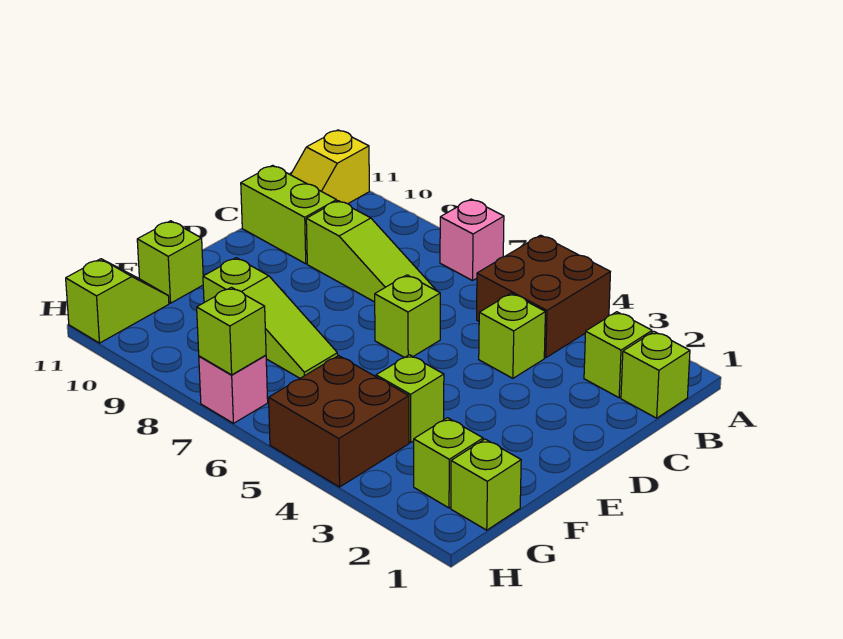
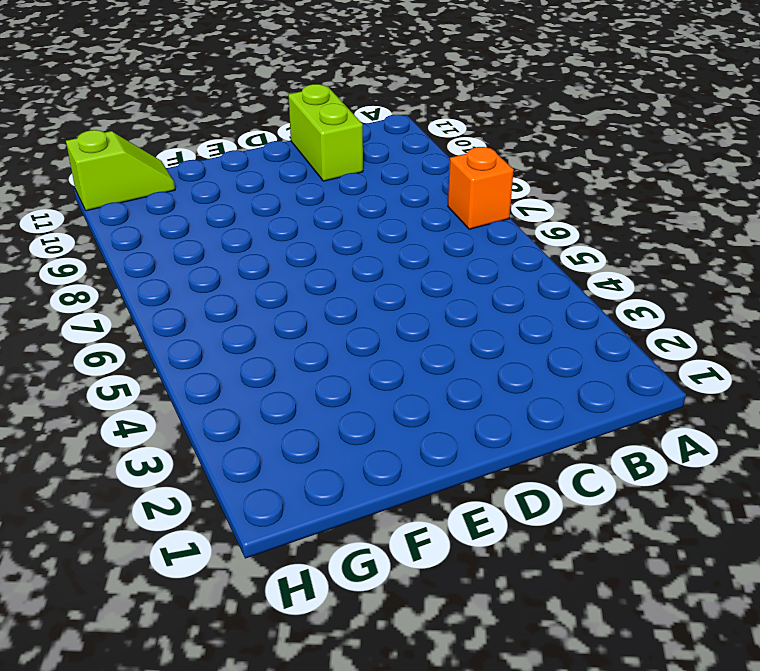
orange 1x1 brick [448,147,514,229] -> pink 1x1 brick [440,199,504,281]
none -> brown 2x2 brick [477,235,610,358]
none -> yellow 1x2 slope [291,130,369,204]
none -> lime 1x1 brick [621,332,690,418]

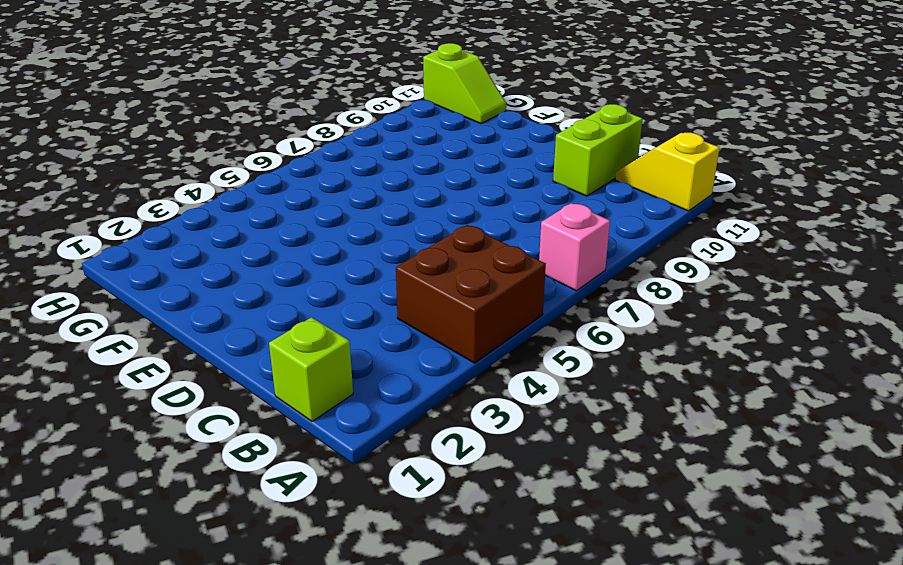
none -> lime 1x1 brick [584,312,652,398]
none -> lime 1x1 brick [479,293,545,378]
none -> lime 1x3 slope [306,201,437,302]

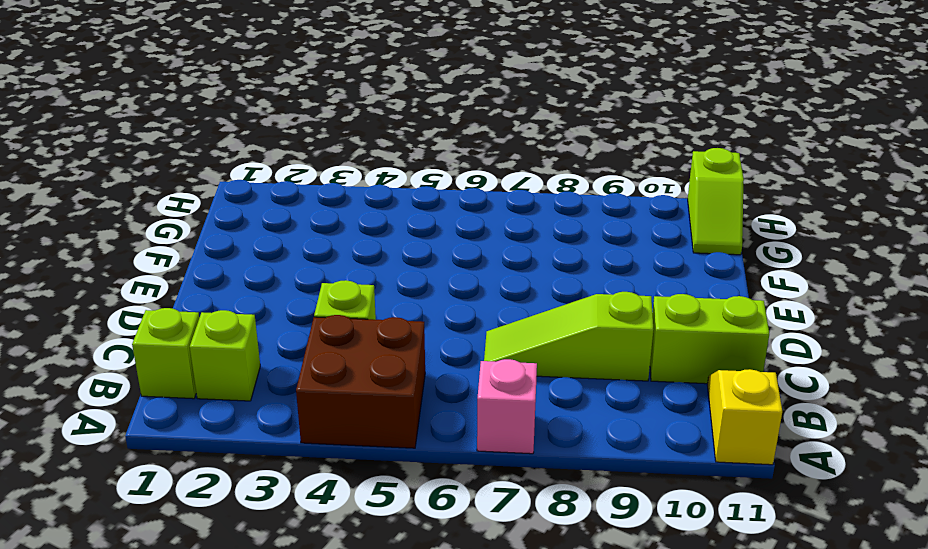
none -> lime 1x1 brick [375,275,440,358]
none -> lime 1x1 brick [376,355,444,442]
none -> lime 1x3 slope [203,258,338,378]

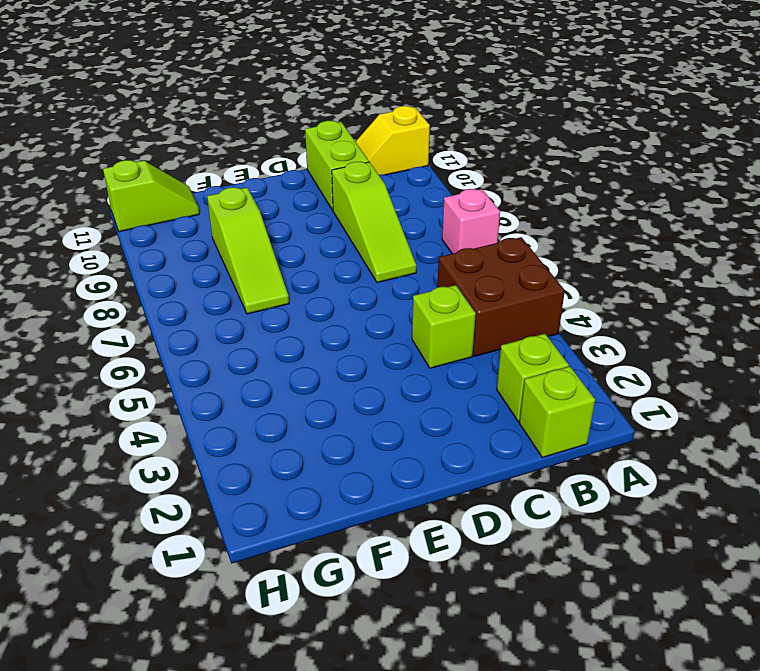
none -> lime 1x1 brick [375,275,440,358]
none -> lime 1x1 brick [376,355,444,442]
none -> lime 1x1 brick [137,221,203,303]

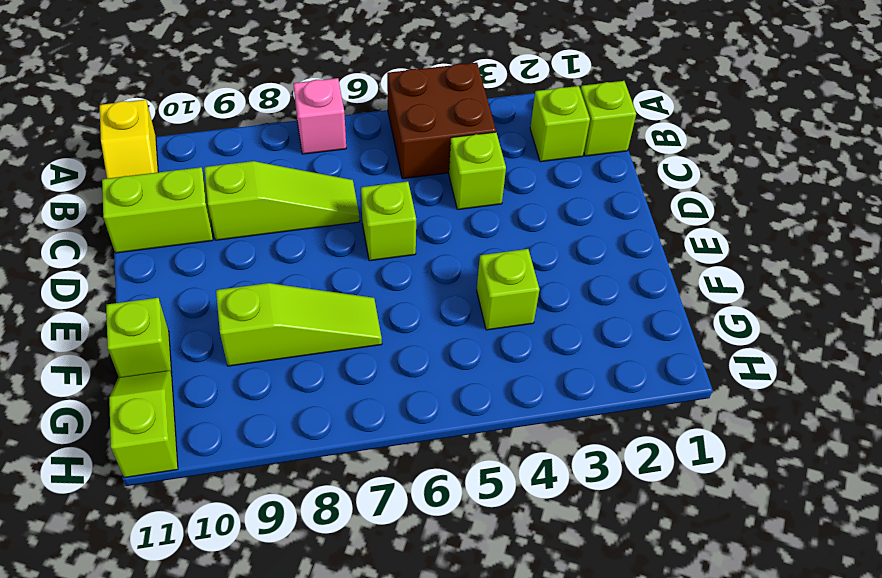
none -> lime 1x1 brick [451,439,521,530]
none -> lime 1x1 brick [414,418,483,508]
none -> brown 2x2 brick [269,356,409,487]

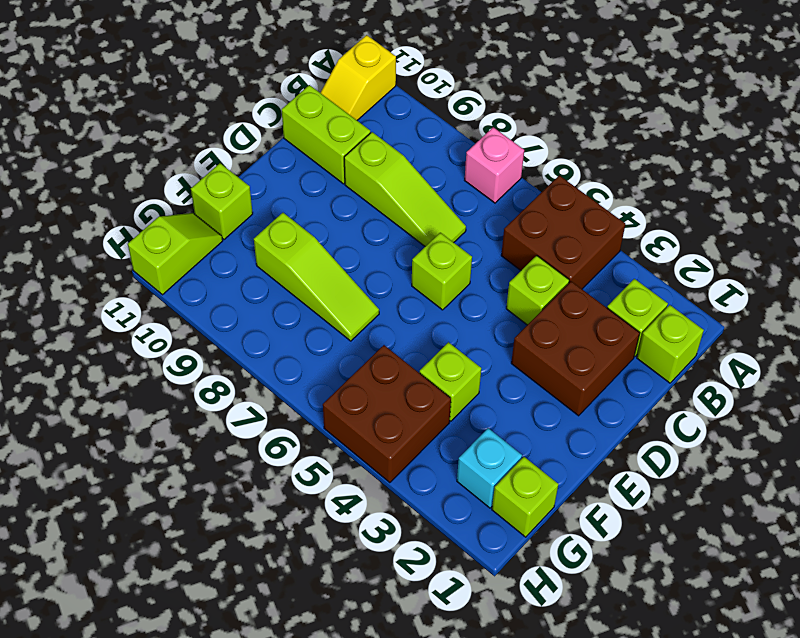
brown 2x2 brick [511,281,640,416] -> none
cyan 1x1 brick [457,428,522,508] -> lime 1x1 brick [414,418,483,508]
none -> pink 1x1 brick [199,355,268,423]
none -> lime 1x1 brick [197,287,266,375]

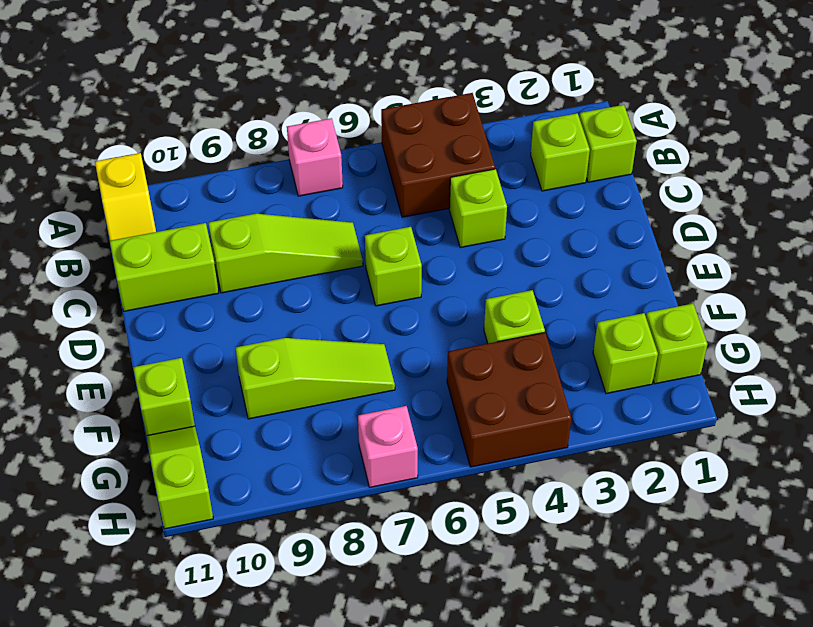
none -> lime 1x1 brick [197,287,266,375]

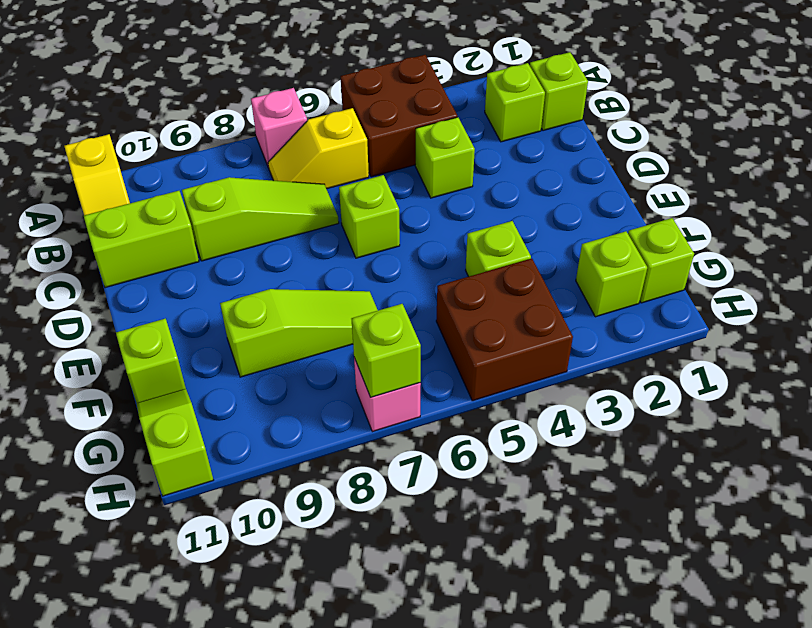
yellow 1x2 slope [268,108,369,189] -> none

